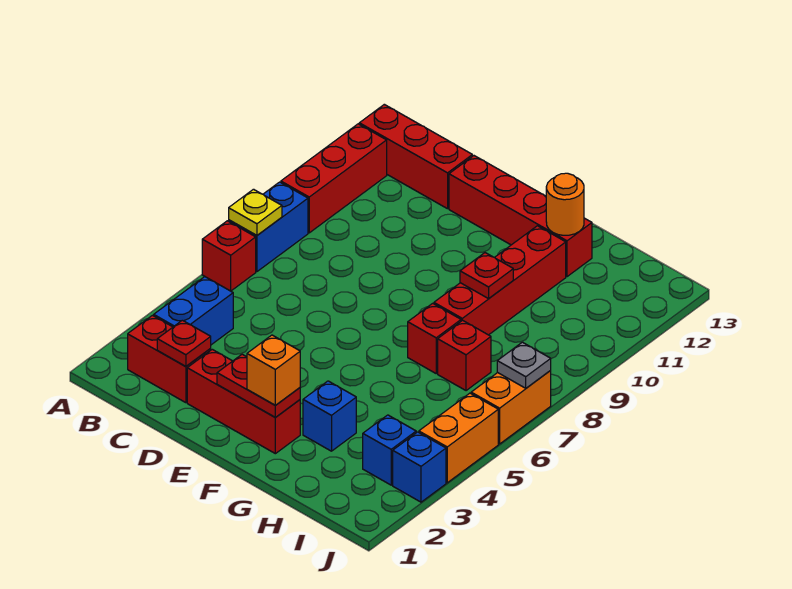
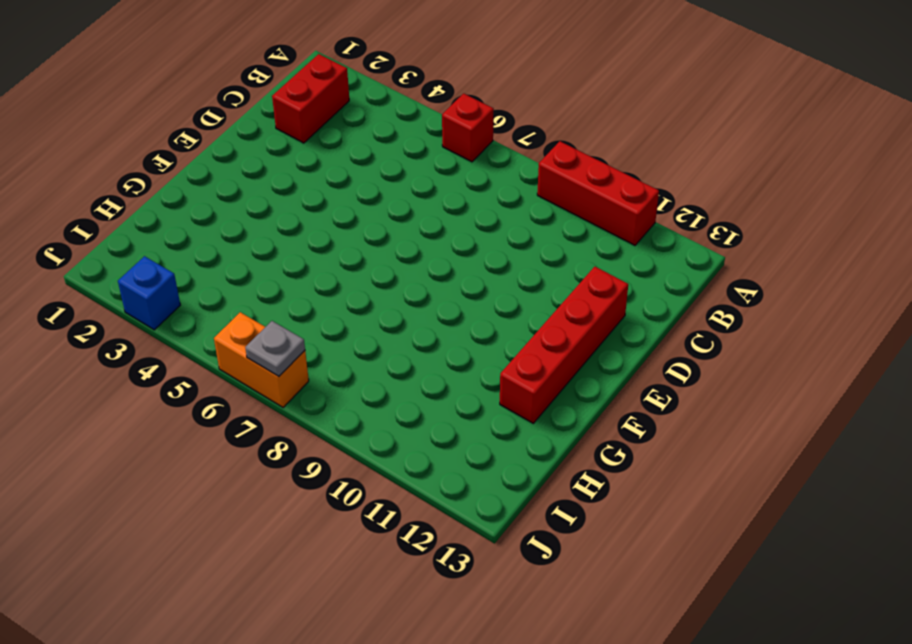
none -> blue 1x2 brick [229,182,308,272]
none -> red 1x3 brick [359,104,472,209]
none -> blue 1x2 brick [154,277,233,345]

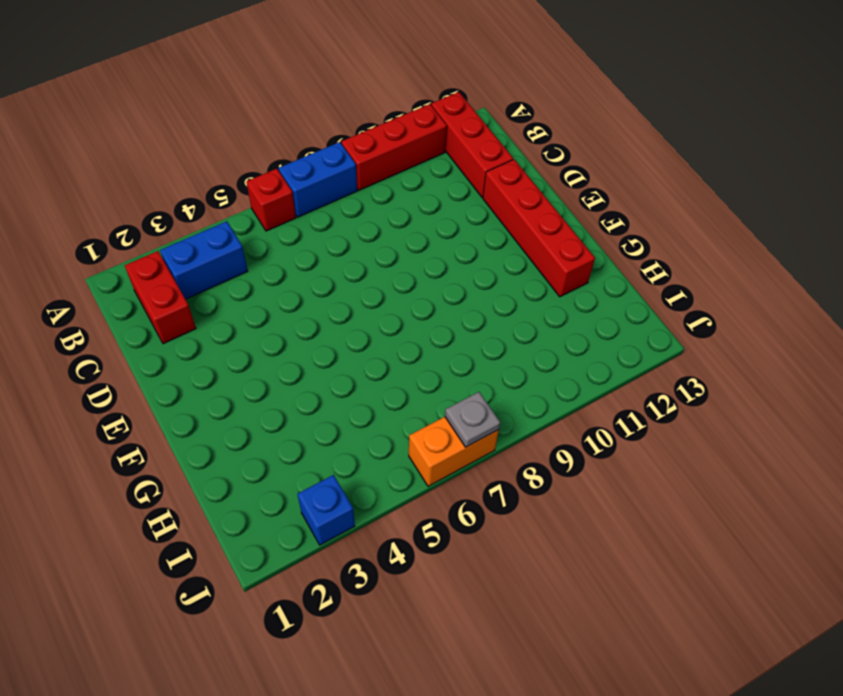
none -> red 1x3 brick [187,349,300,454]
none -> blue 1x1 brick [303,381,356,451]
none -> red 1x1 brick [408,303,461,373]

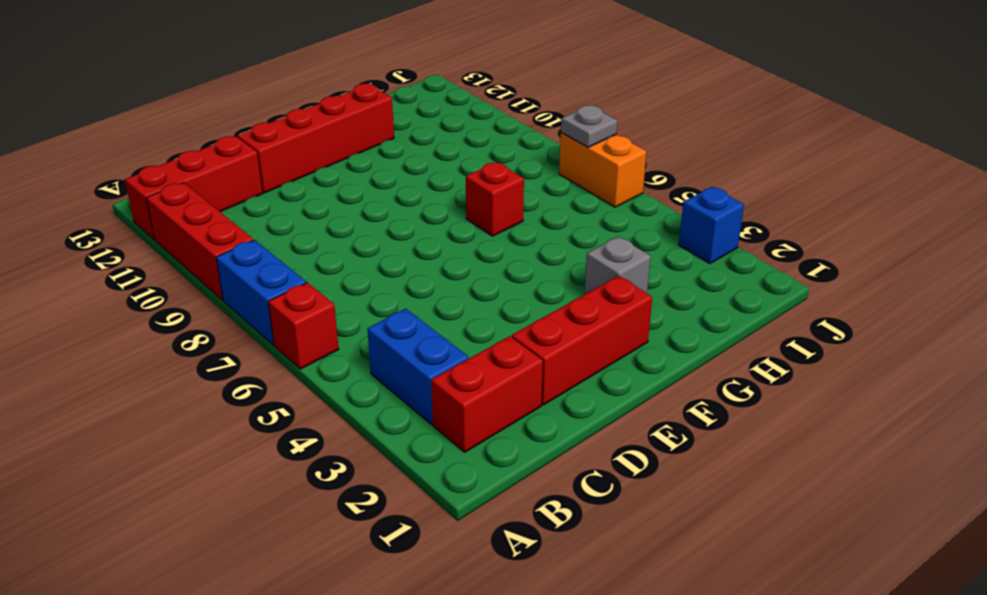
grey 1x1 brick [585,236,651,294] -> blue 1x1 brick [303,381,356,451]
none -> red 1x4 brick [434,226,566,335]
none -> red 1x1 brick [438,320,491,391]
none -> blue 1x1 brick [363,415,416,485]

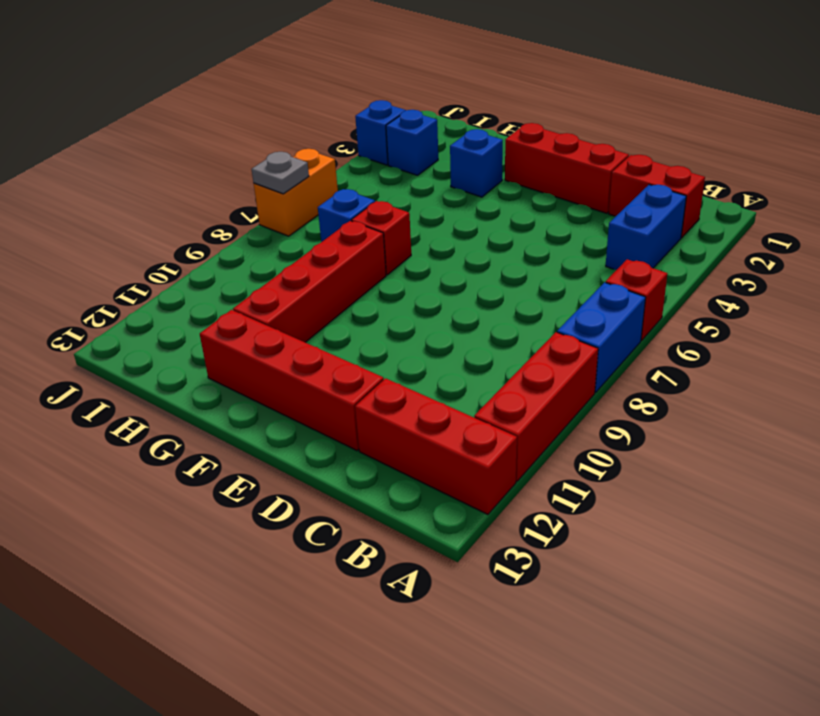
blue 1x1 brick [318,189,375,242] -> red 1x1 brick [438,320,491,391]
none -> orange 1x2 brick [419,393,498,483]
none -> yellow 1x1 plate [229,189,282,235]
none -> red 1x1 plate [157,320,211,367]

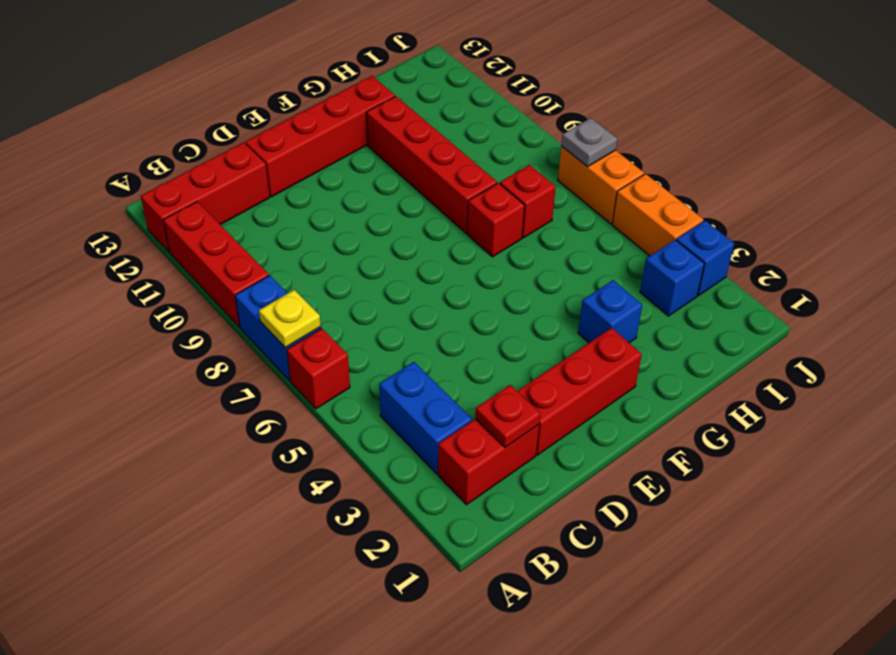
none -> red 1x2 plate [217,354,300,418]
none -> red 1x1 plate [460,253,513,299]
none -> orange 1x1 round brick [546,173,584,235]

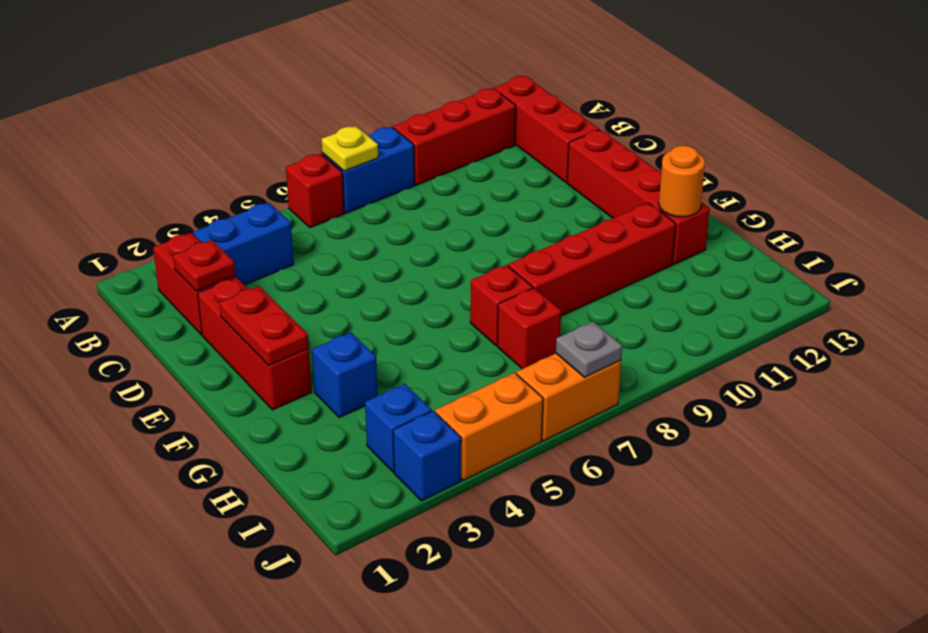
none -> red 1x1 plate [460,253,513,299]
none -> orange 1x1 brick [247,335,300,405]

